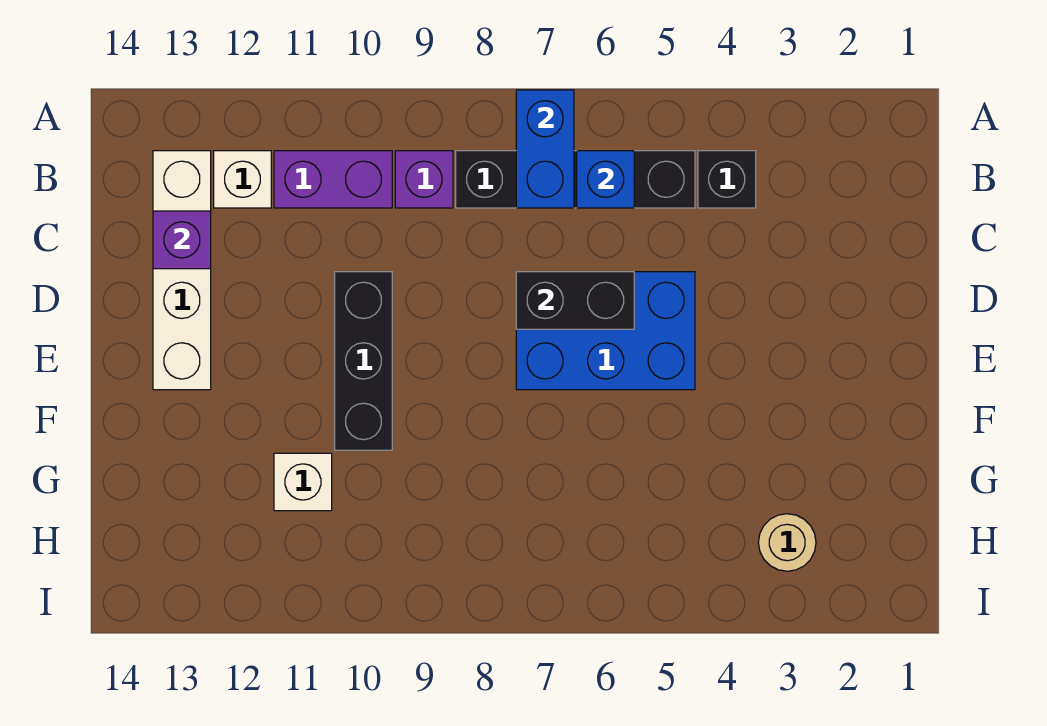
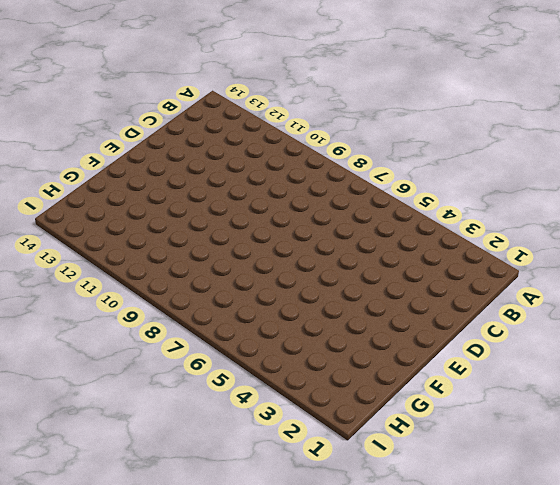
none -> black 1x1 brick [698,151,756,208]
none -> black 1x4 brick [456,151,695,208]
none -> purple 1x1 brick [395,151,453,208]

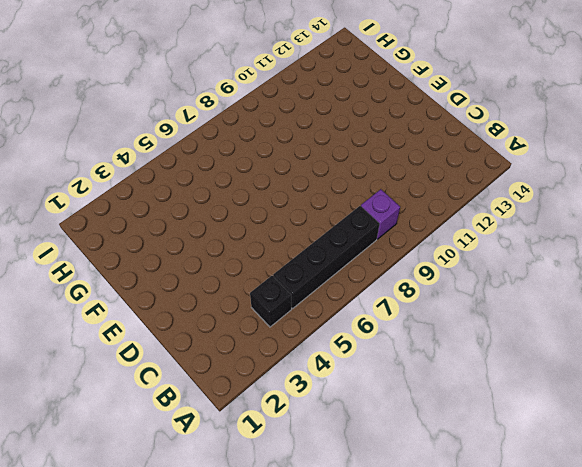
none -> purple 1x2 brick [274,151,392,208]
none -> white 1x1 brick [214,151,271,208]
none -> white 1x4 brick [153,151,211,390]

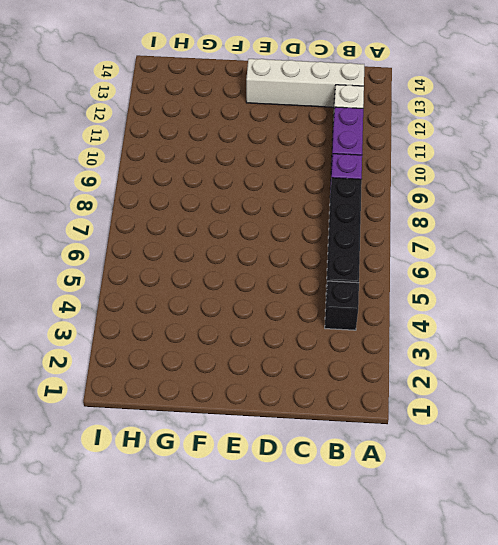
none -> blue 2x3 brick [516,272,695,390]
none -> black 1x3 brick [335,272,392,450]
none -> white 1x1 brick [274,453,332,511]

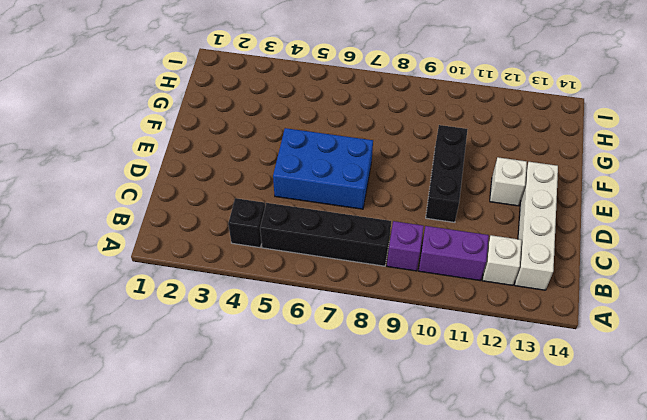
white 1x1 brick [490,157,527,206] -> white 1x1 brick moved to [274,453,332,511]
none -> tan 1x1 round brick [758,514,816,571]
none -> blue 1x2 brick [516,90,574,208]
none -> blue 1x1 brick [577,151,634,208]

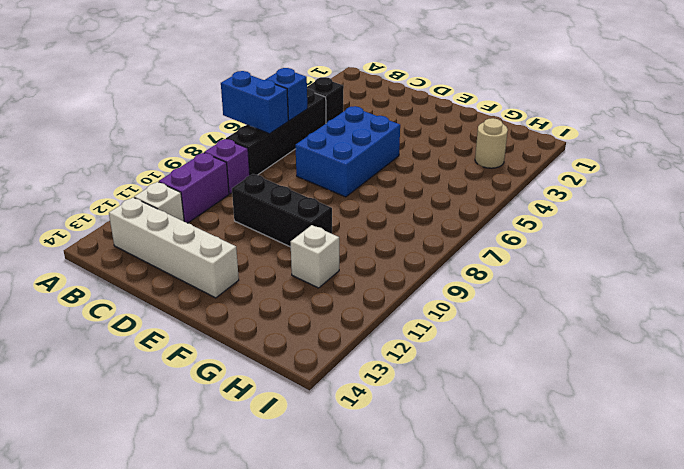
none -> purple 1x1 brick [153,211,211,269]
none -> black 1x2 brick [516,272,634,329]

